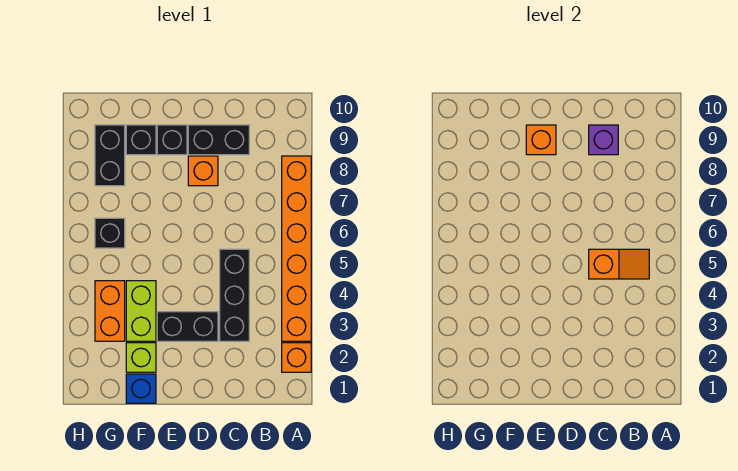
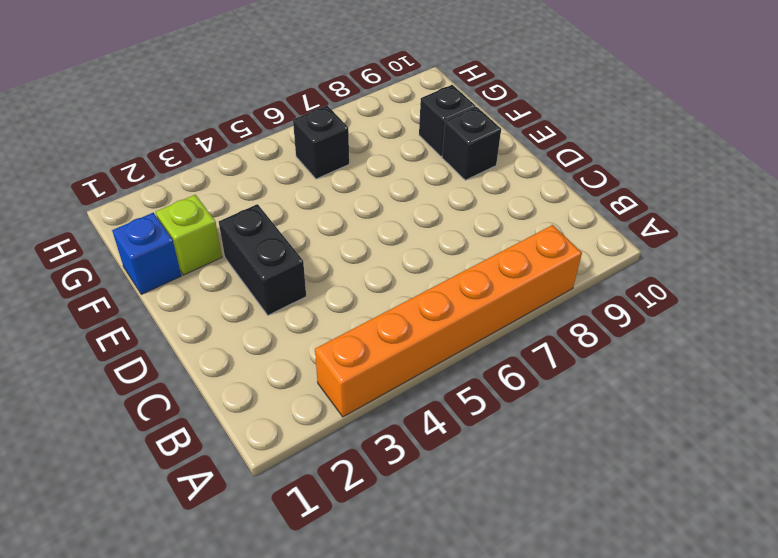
none -> orange 1x1 brick [282,343,311,372]
none -> black 1x3 brick [220,249,249,341]
none -> black 1x2 brick [188,125,249,155]

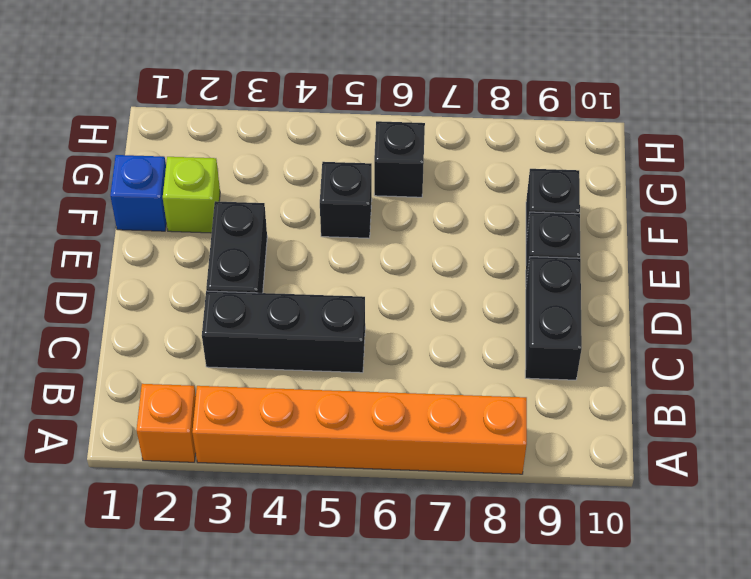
black 1x1 brick [320,162,372,238] -> none
none -> orange 1x1 brick [188,156,218,186]
none -> lime 1x2 brick [126,281,156,341]
none -> orange 1x2 brick [95,281,125,341]

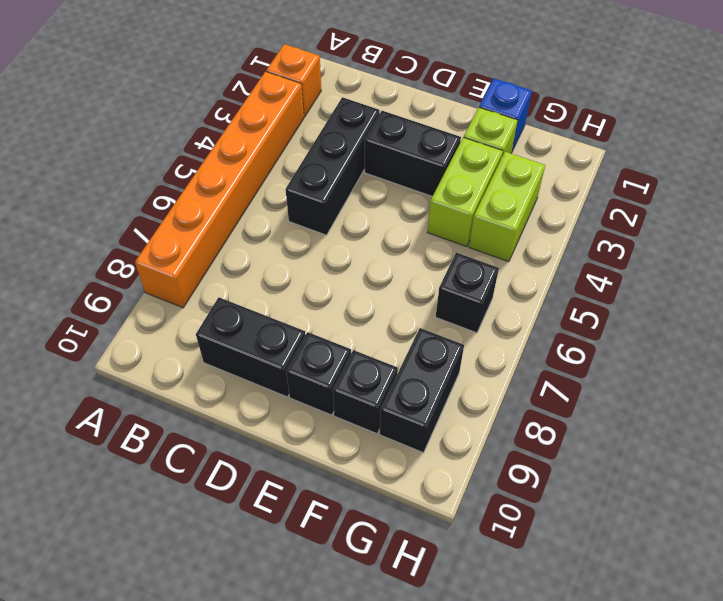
lime 1x2 brick [469,152,545,262] -> orange 1x2 brick [95,281,125,341]
none -> orange 1x1 brick [188,156,218,186]
none -> orange 1x2 slope [589,249,649,279]
none -> purple 1x1 brick [589,125,618,155]

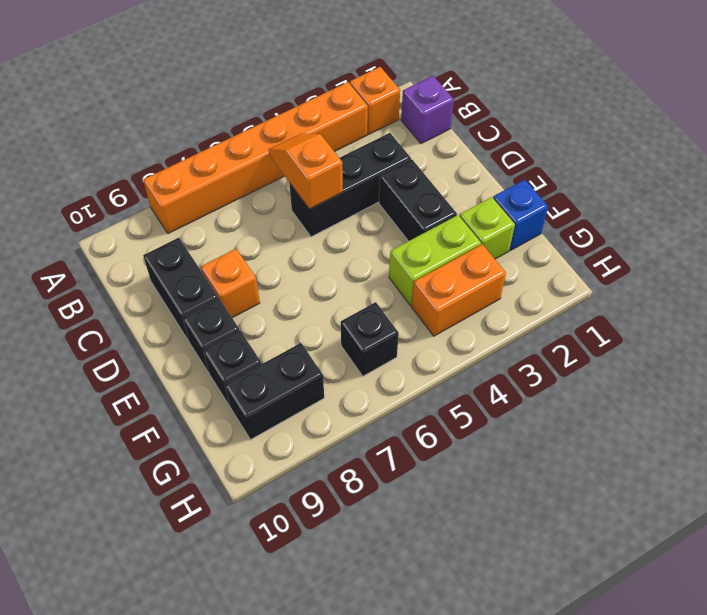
purple 1x1 brick [401,76,454,144] -> purple 1x1 brick moved to [589,125,618,155]
none -> orange 1x1 brick [526,125,556,155]

